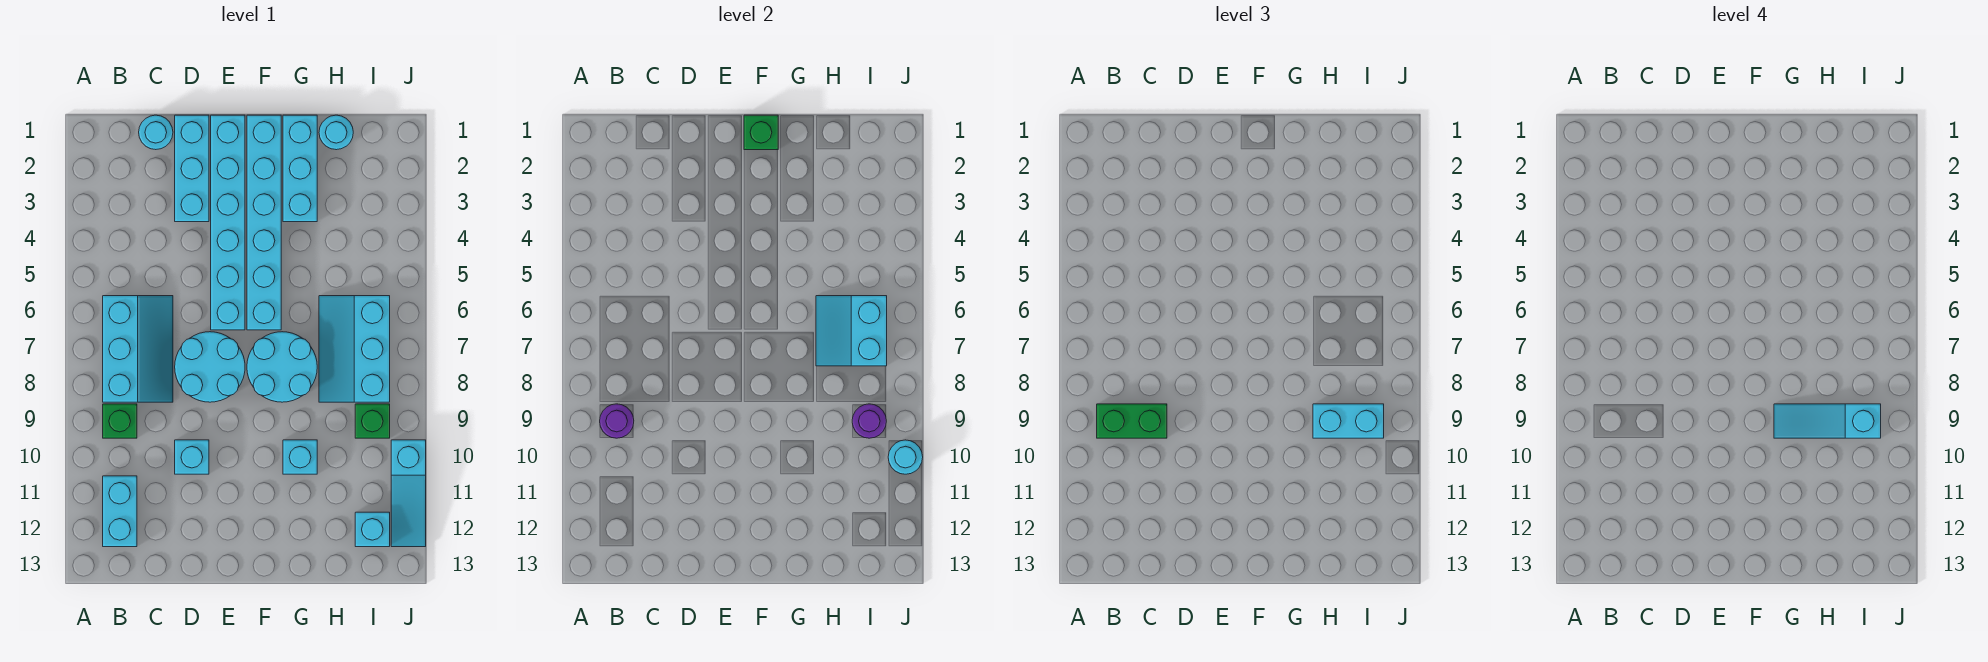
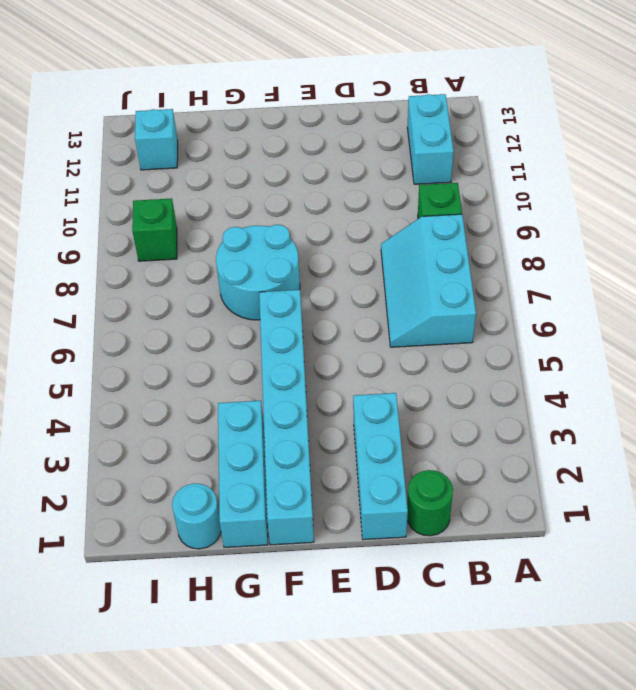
green 1x1 round brick [407,470,453,536] -> cyan 1x1 round brick [139,115,173,150]
none -> cyan 2x2 round brick [175,332,245,402]
none -> cyan 1x1 brick [175,440,209,474]
none -> cyan 1x6 brick [211,115,245,330]

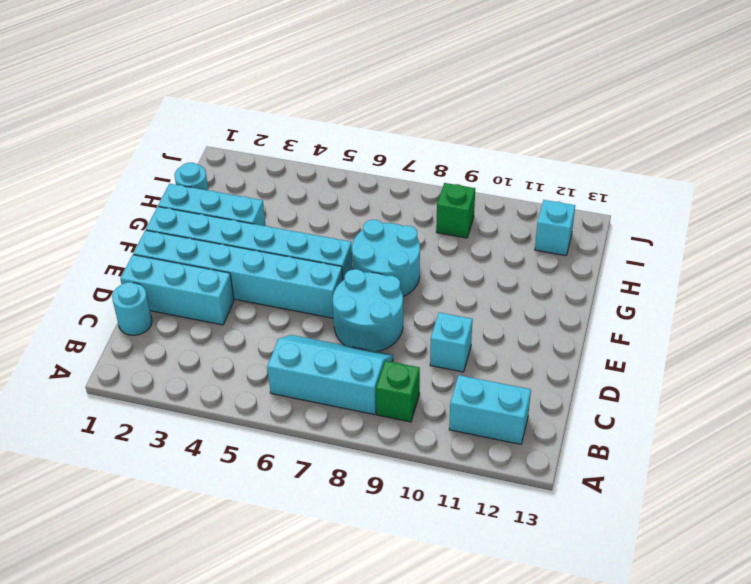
none -> cyan 1x1 brick [283,440,317,474]
none -> cyan 2x3 slope [319,296,390,402]
none -> cyan 1x3 slope [391,440,426,547]

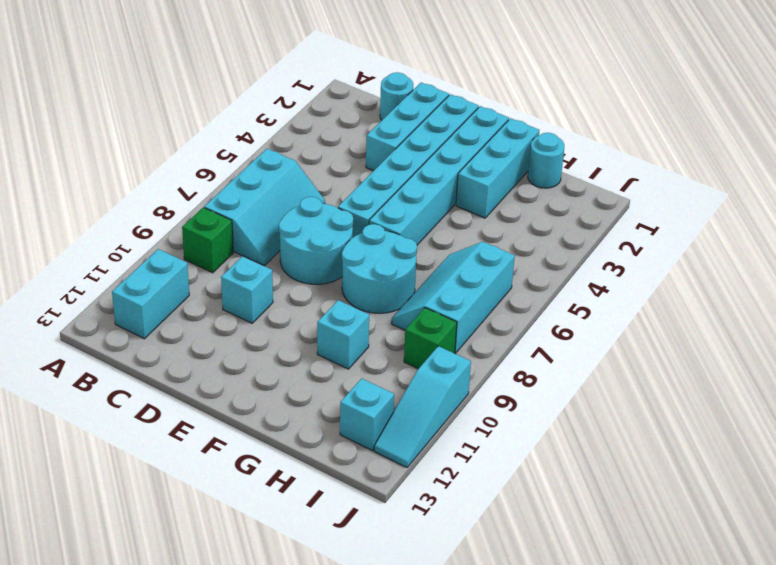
none -> purple 1x1 round brick [600,404,634,438]
none -> green 1x1 brick [744,115,778,150]
none -> cyan 2x2 slope [816,296,887,366]

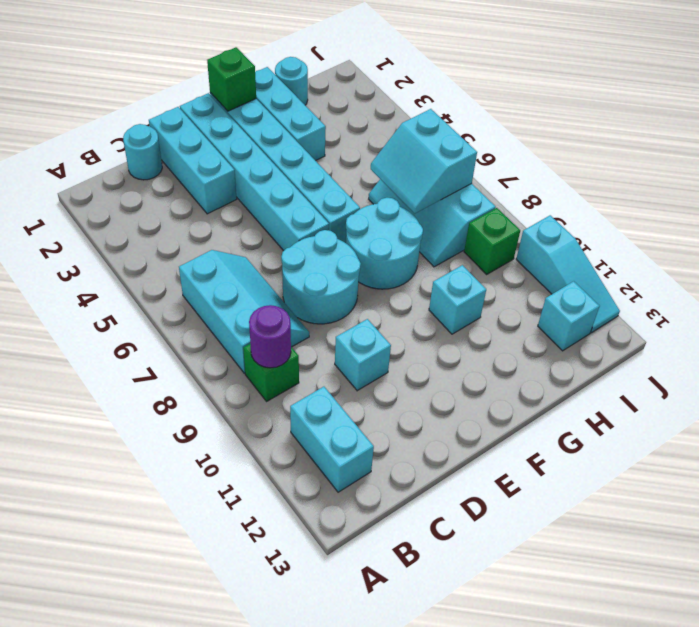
none -> purple 1x1 round brick [852,404,886,438]
none -> cyan 1x1 round brick [888,440,923,474]
none -> green 1x2 brick [1097,404,1167,438]

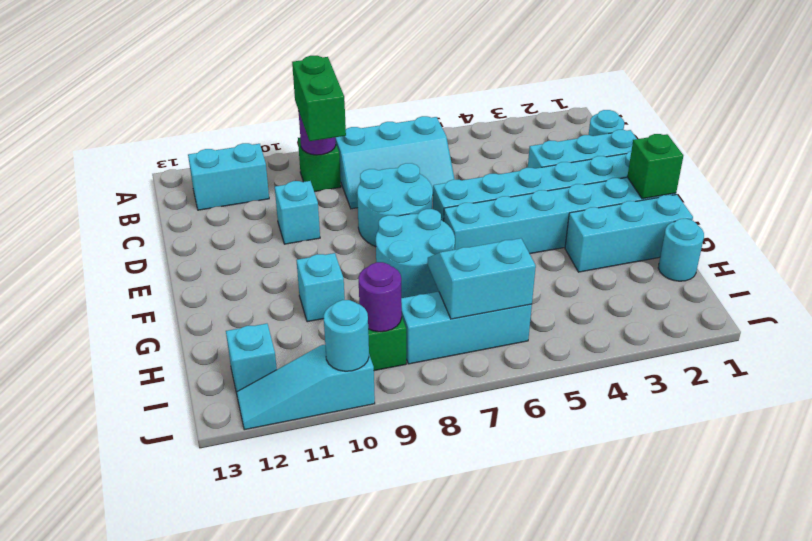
none -> cyan 1x2 brick [1313,404,1384,438]
none -> cyan 1x3 slope [1774,404,1881,438]

